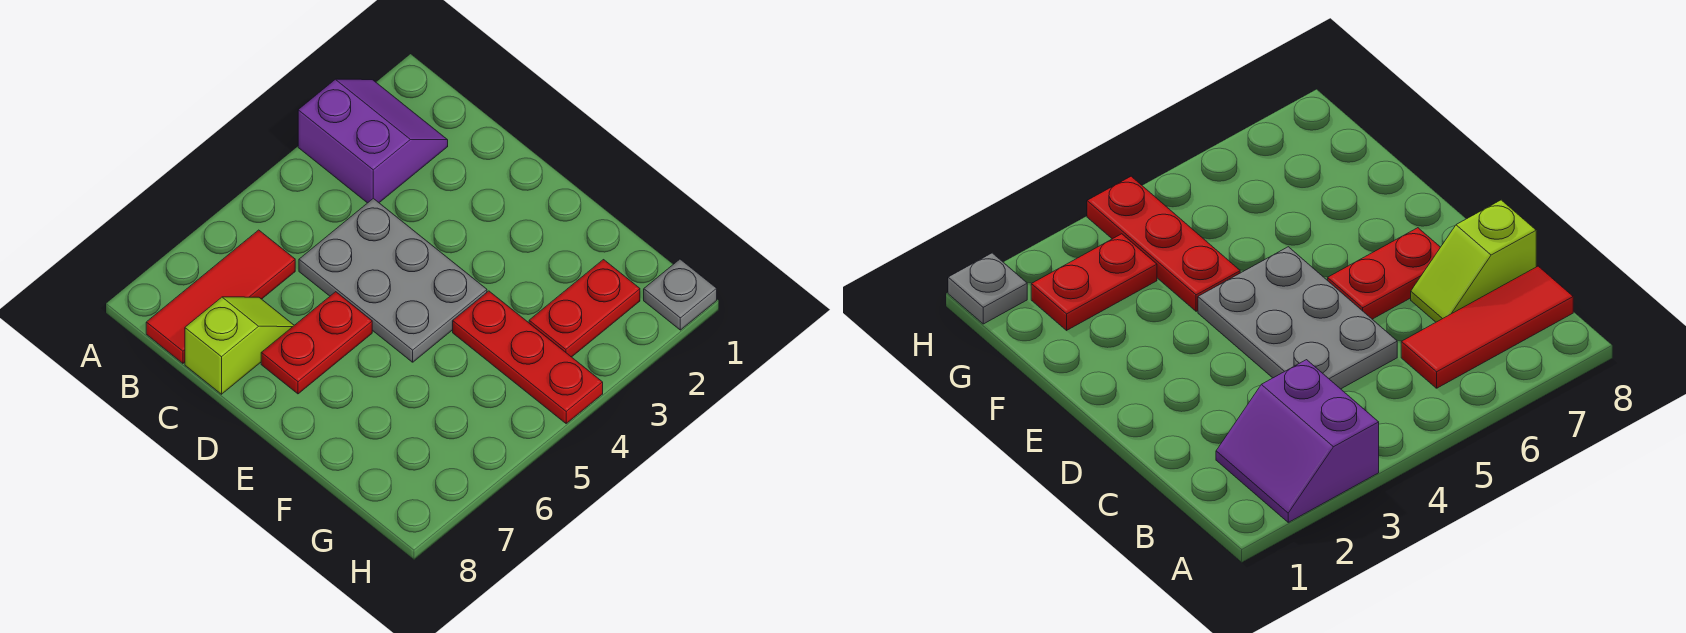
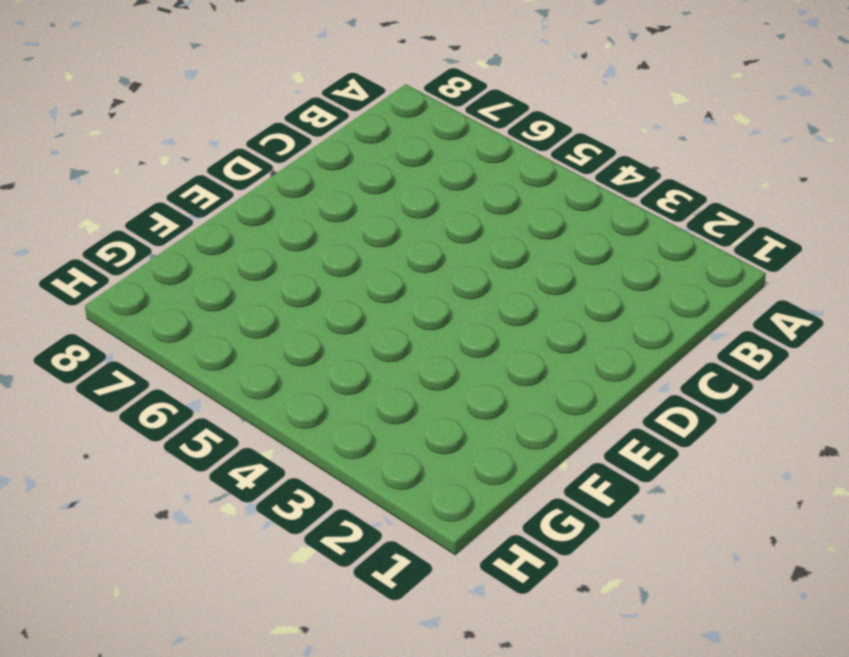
none -> purple 2x2 slope [298,79,448,203]
none -> red 1x3 tile [146,230,295,363]

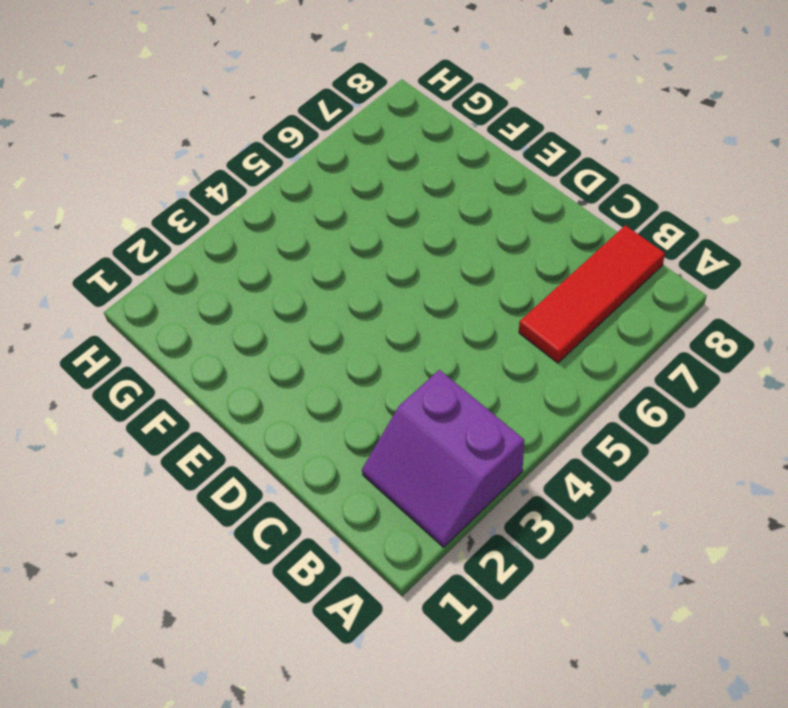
none -> grey 2x3 plate [299,198,487,362]
none -> lime 1x2 slope [185,297,294,394]

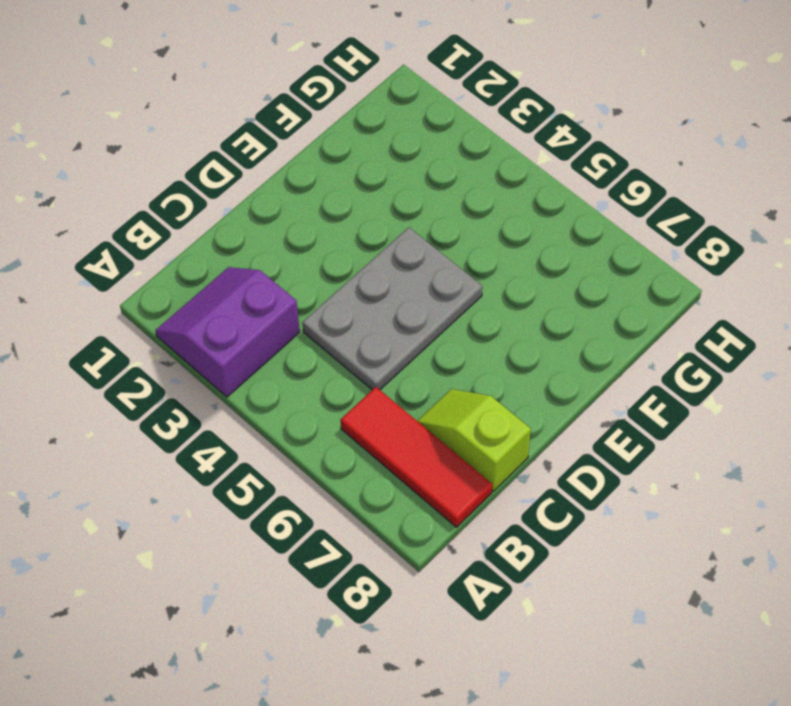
none -> red 1x2 plate [261,292,372,394]
none -> red 1x3 plate [453,291,603,424]

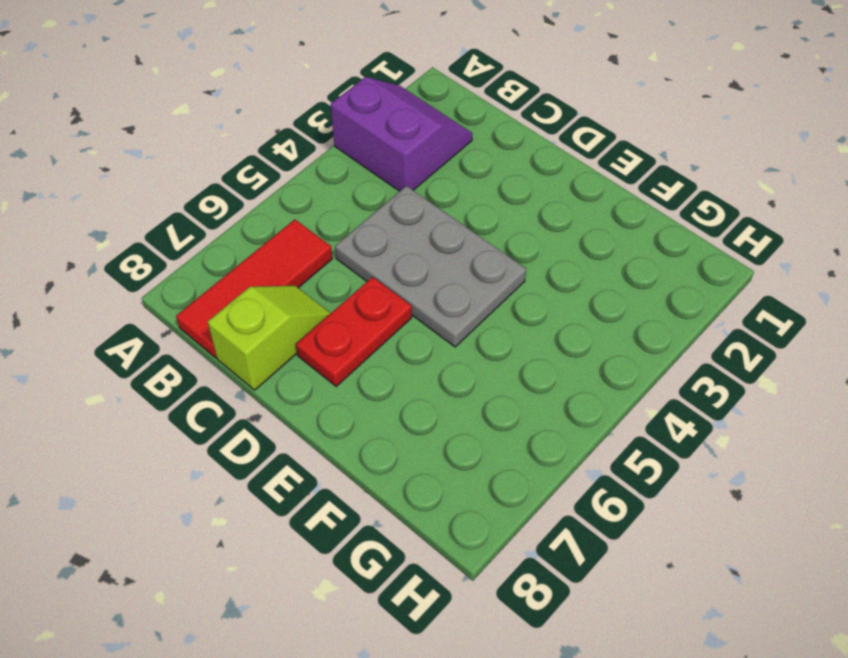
none -> red 1x3 plate [453,291,603,424]
none -> red 1x2 plate [529,260,640,357]

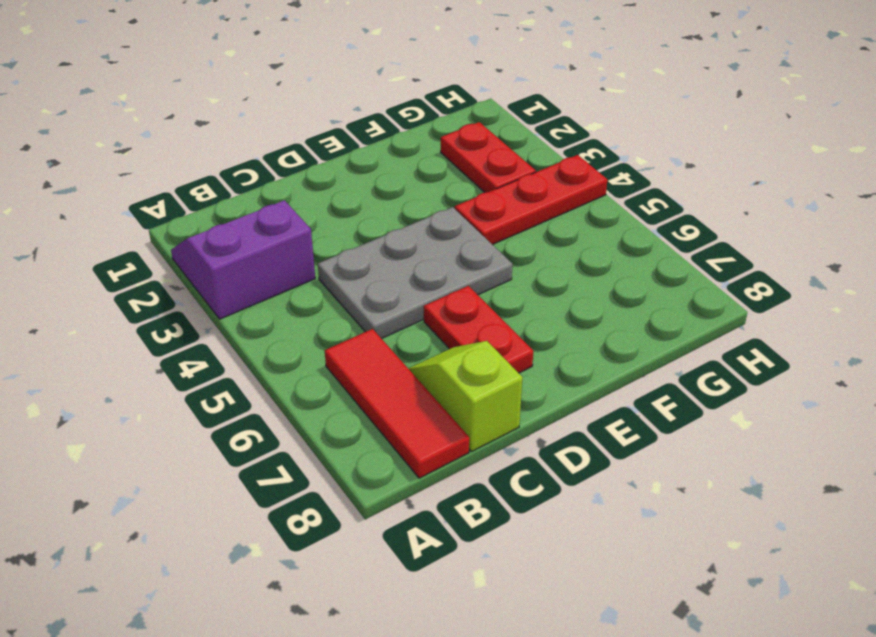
none -> grey 1x1 plate [644,259,717,330]

